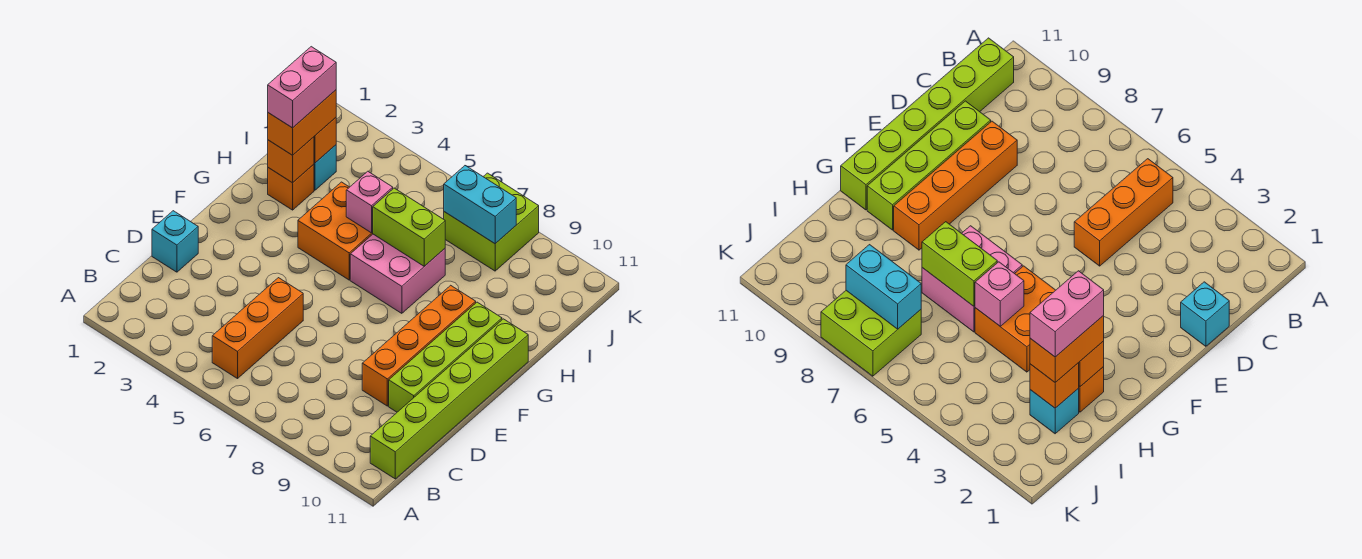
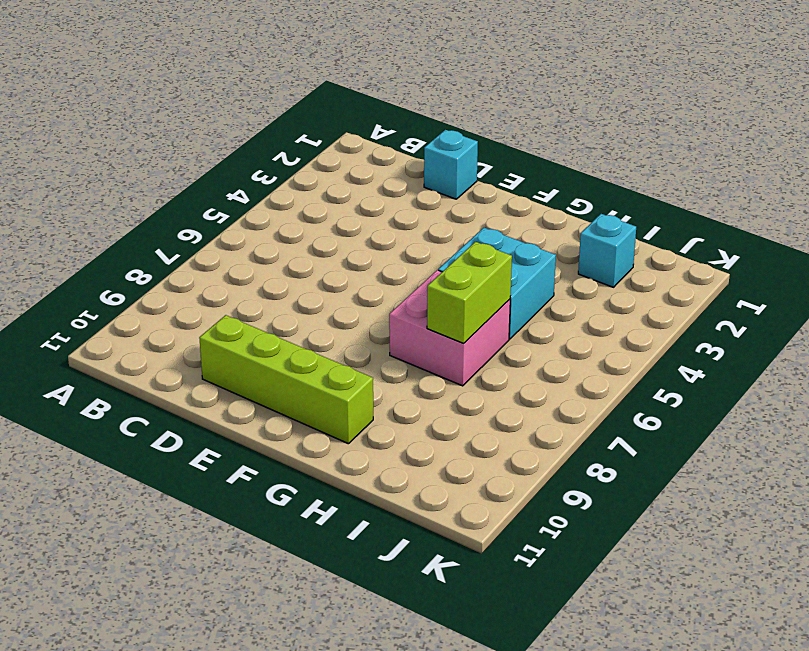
cyan 2x2 brick [438,228,556,339] -> orange 2x2 brick [298,182,373,280]
none -> orange 1x3 brick [212,278,303,379]
none -> lime 1x6 brick [370,319,528,479]
none -> orange 1x4 brick [362,285,476,406]

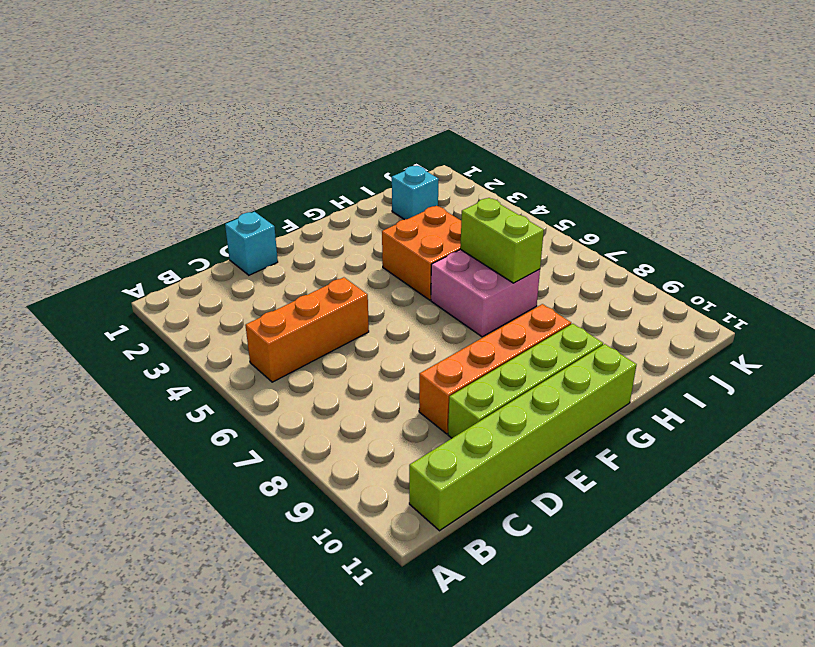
none -> orange 1x1 brick [268,164,314,210]
none -> lime 2x2 brick [444,173,539,271]
none -> orange 1x1 brick [268,137,314,183]

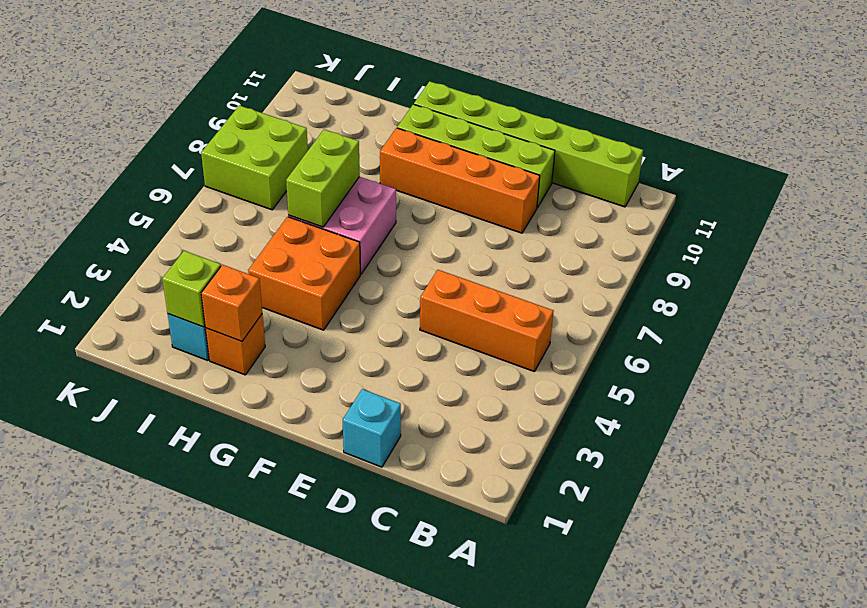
lime 1x1 brick [162,251,221,327] -> orange 1x1 brick [314,118,336,163]
none -> pink 1x1 brick [346,171,393,233]
none -> cyan 1x2 brick [444,166,516,244]
none -> orange 1x2 brick [268,90,336,155]

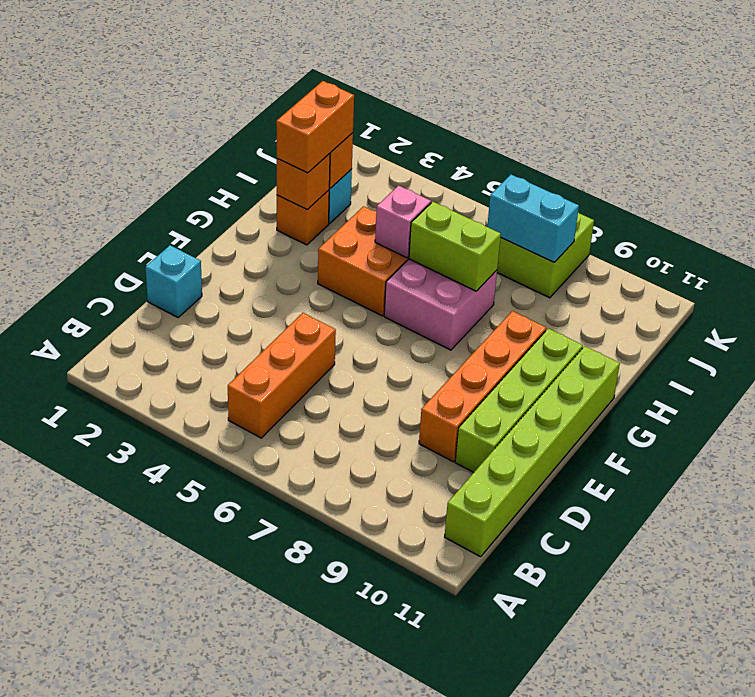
none -> pink 1x2 brick [268,47,336,128]

